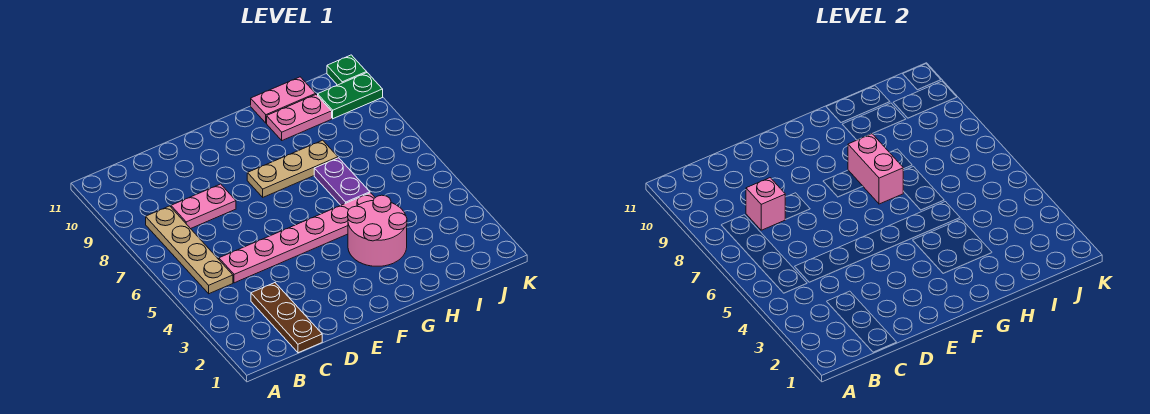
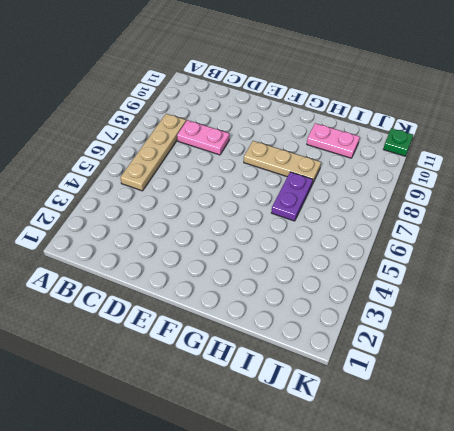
none -> brown 1x3 plate [251,283,322,353]
none -> pink 1x6 plate [219,193,375,283]
none -> pink 2x2 round brick [348,195,407,266]

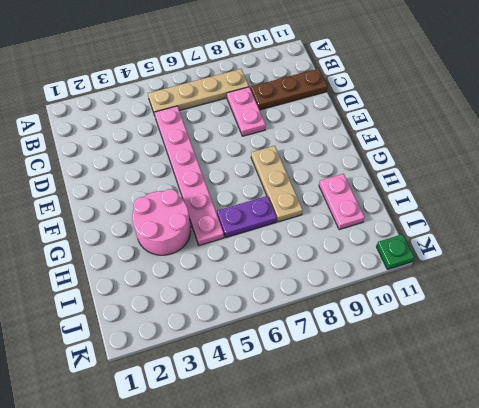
brown 1x3 plate [250,69,327,110] -> brown 1x3 plate moved to [251,283,322,353]
none -> pink 1x2 plate [251,77,316,123]
none -> green 1x2 plate [318,73,383,119]
none -> pink 1x1 brick [746,178,786,230]

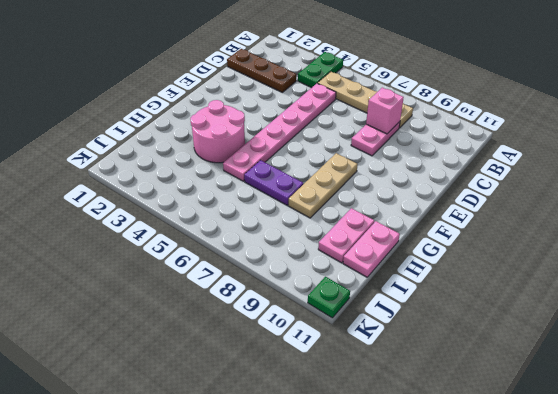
green 1x2 plate [298,52,343,88] -> green 1x2 plate moved to [318,73,383,119]
none -> pink 1x2 brick [848,134,903,204]

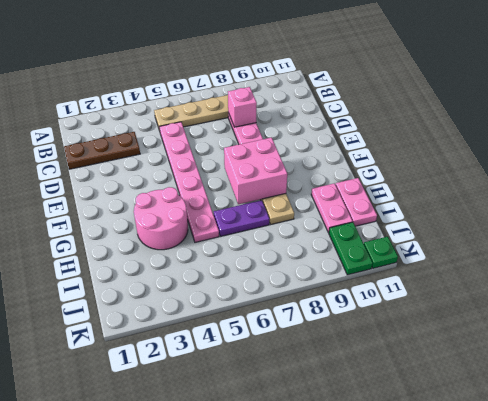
pink 2x2 brick [224,137,287,204] -> pink 1x2 brick [848,134,903,204]

